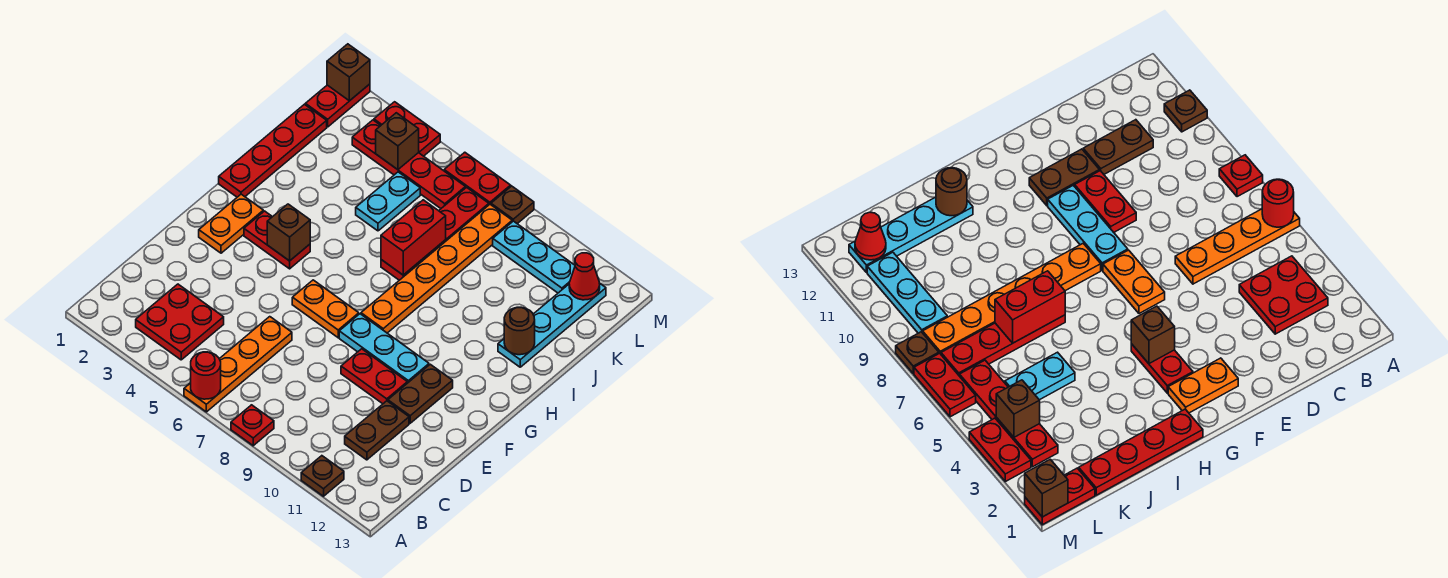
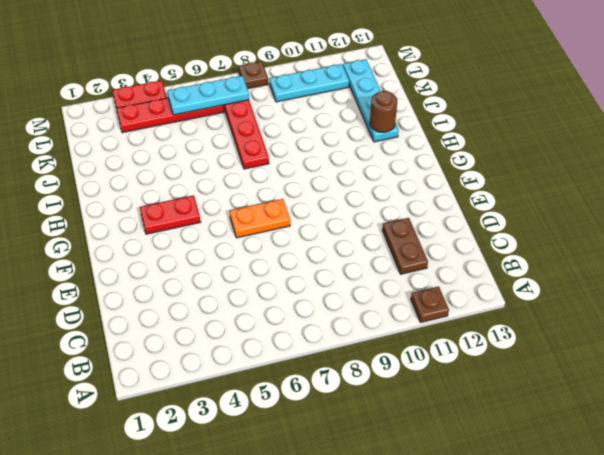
cyan 1x3 plate [167,76,249,115] -> cyan 1x3 plate moved to [339,314,429,383]
none -> orange 1x4 plate [184,317,292,412]
none -> red 1x1 plate [231,405,274,446]
none -> red 2x2 plate [136,284,224,360]

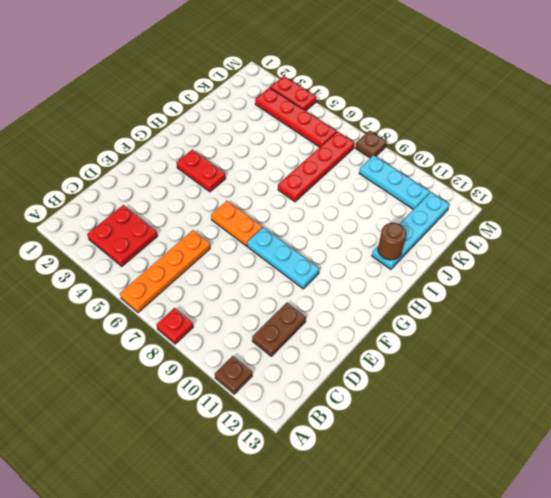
none -> red 1x2 plate [341,349,407,404]
none -> brown 1x2 plate [388,364,453,423]
none -> orange 1x2 plate [199,194,263,253]

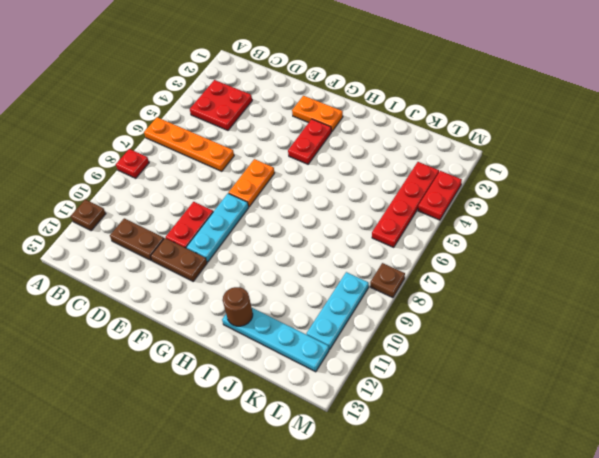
none -> orange 1x6 plate [361,205,512,333]
none -> red 1x4 plate [219,104,327,197]
none -> red 1x4 plate [381,187,489,280]

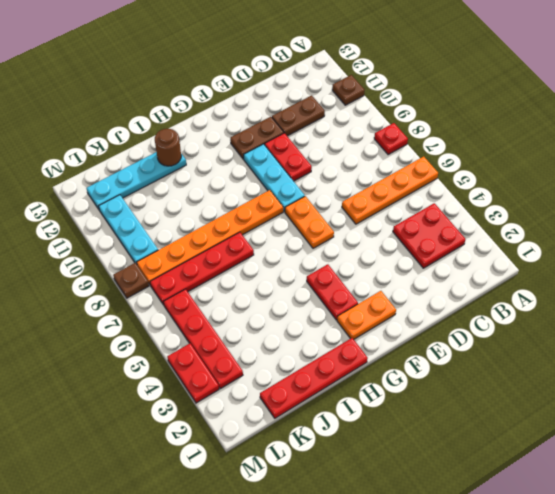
none -> cyan 1x2 plate [356,172,420,231]
none -> red 1x2 plate [305,84,370,127]
none -> red 1x2 plate [444,152,511,205]

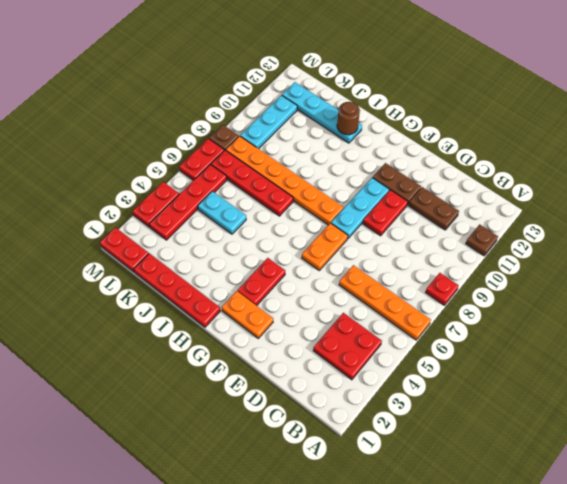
none -> red 1x1 round brick [191,352,221,399]
none -> brown 1x1 brick [267,204,310,261]
none -> red 1x2 brick [381,200,446,275]

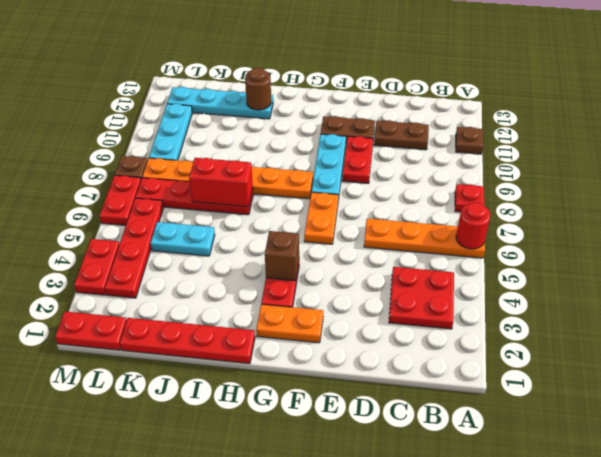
none -> brown 1x1 brick [376,113,419,170]
none -> red 1x1 cone [569,253,600,300]
none -> brown 1x1 brick [327,44,370,101]

